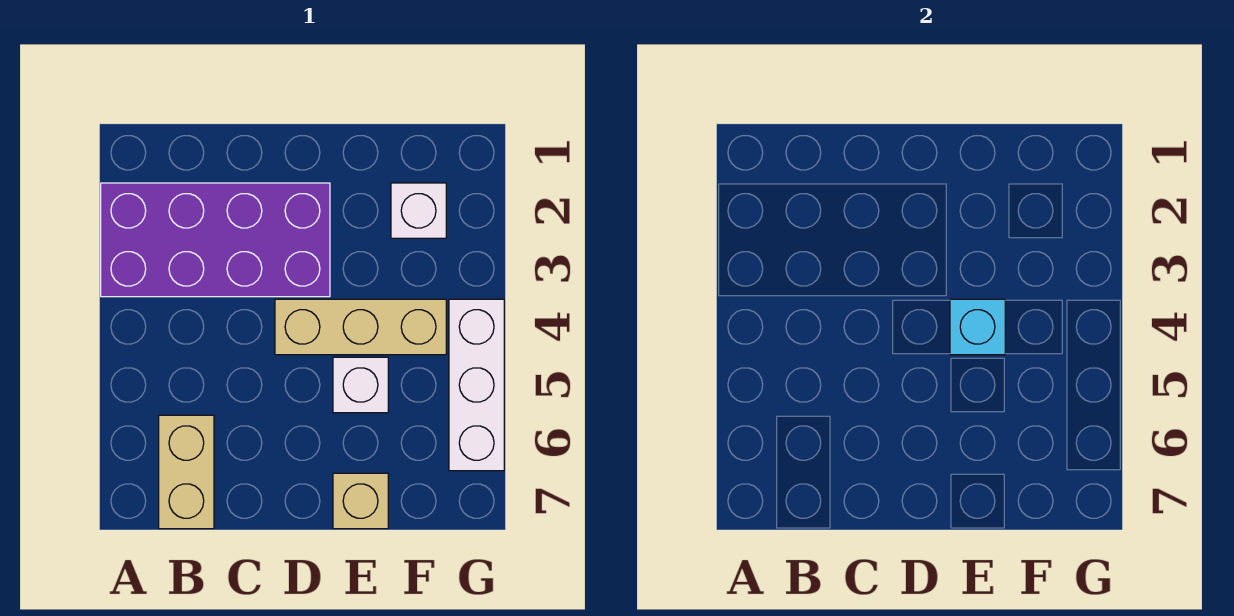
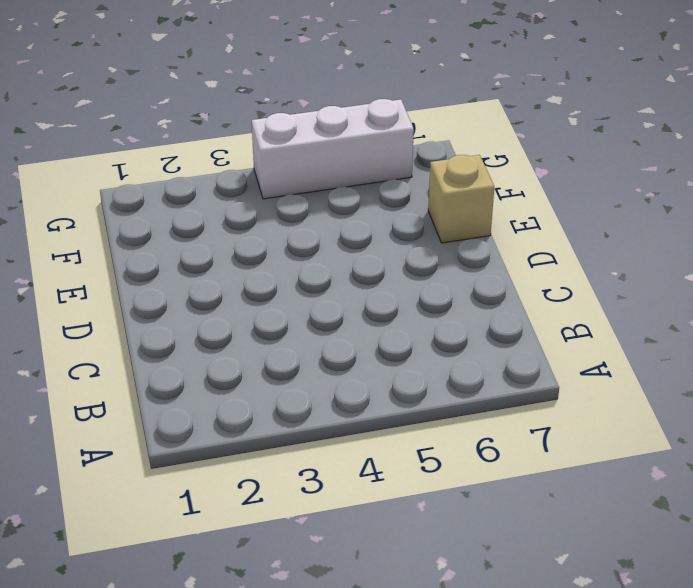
none -> purple 2x4 brick [101,183,330,297]
none -> tan 1x2 brick [159,415,214,529]

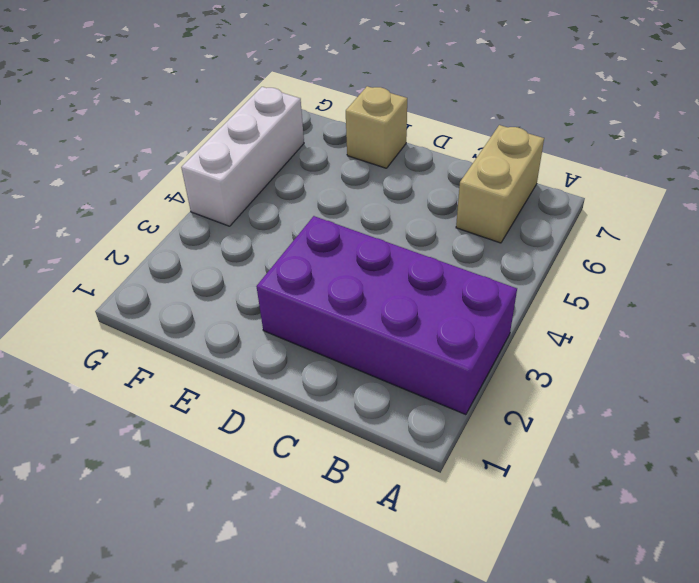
none -> tan 1x3 brick [275,299,446,355]
none -> white 1x1 brick [333,357,388,413]

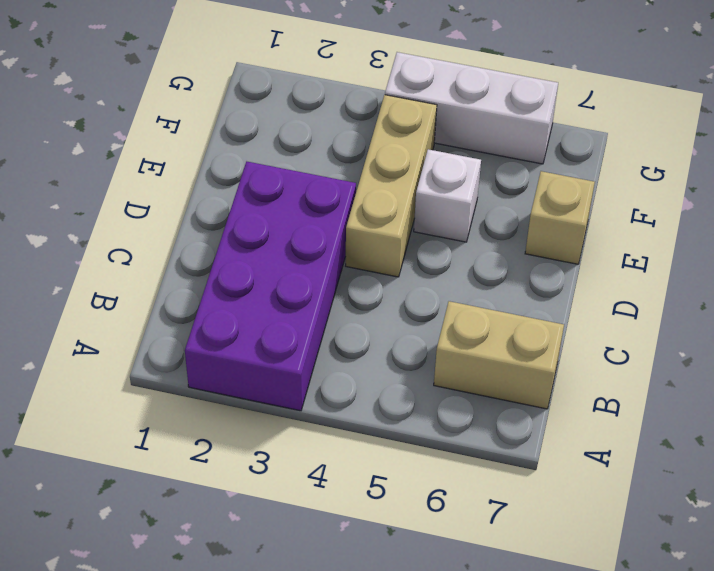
none -> white 1x1 brick [391,183,446,238]
none -> cyan 1x1 brick [950,299,1005,355]

